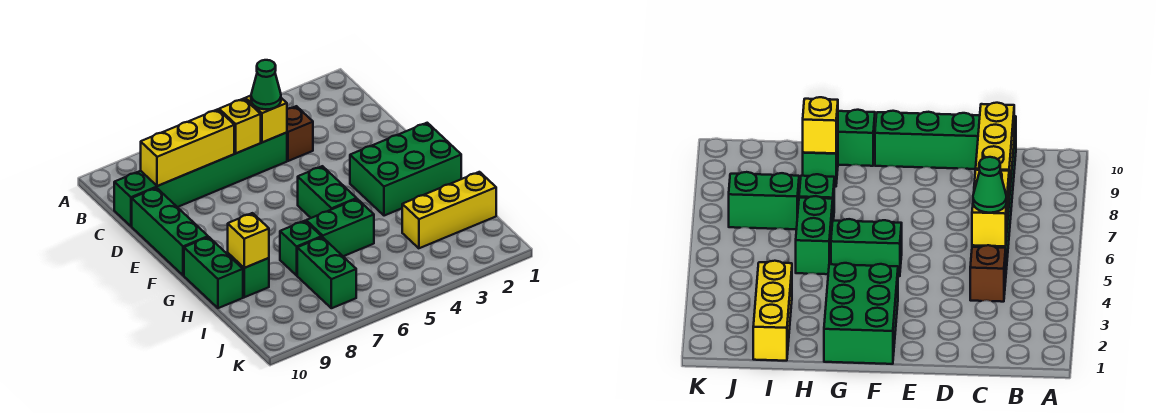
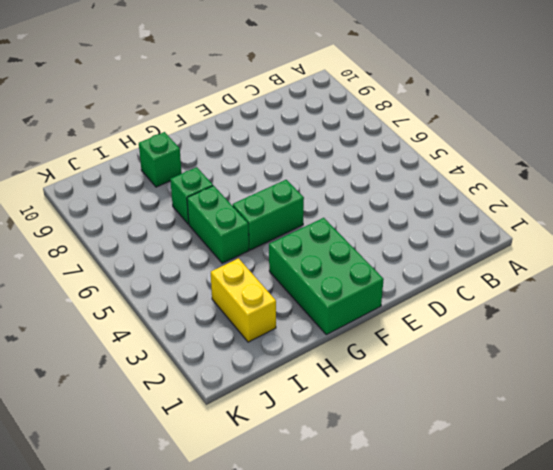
yellow 1x2 brick [211,258,276,342] -> yellow 1x3 brick [402,172,496,248]
none -> brown 1x1 brick [287,106,313,161]
none -> green 1x6 brick [114,133,287,226]
none -> green 1x3 brick [132,188,208,275]

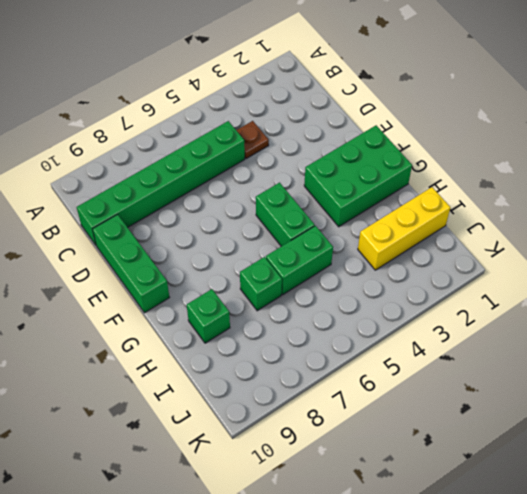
brown 1x1 plate [236,121,269,159] -> brown 1x1 brick [287,106,313,161]
none -> green 1x2 brick [184,237,243,308]
none -> green 1x2 brick [297,237,356,308]
none -> yellow 1x1 brick [245,96,287,142]

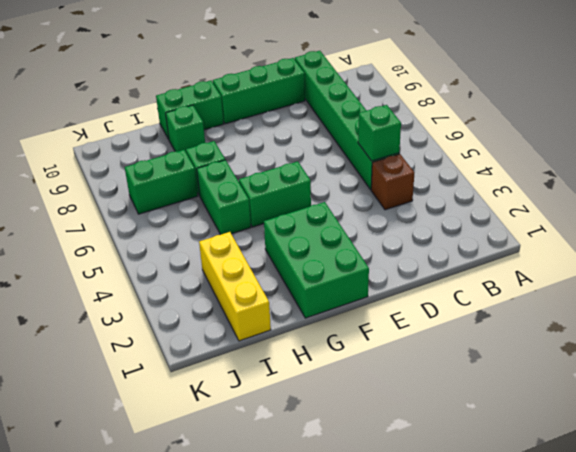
green 1x1 brick [358,105,401,161] -> yellow 1x1 brick [245,96,287,142]
none -> yellow 1x1 brick [219,99,261,153]
none -> yellow 1x3 brick [141,109,234,186]
none -> yellow 1x1 brick [228,213,269,268]

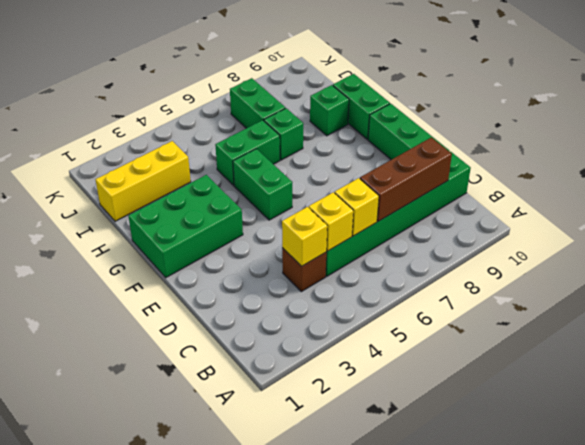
yellow 1x1 brick [282,207,327,266] -> yellow 1x1 brick moved to [228,213,269,268]
brown 1x3 brick [360,137,452,221] -> yellow 1x3 brick [141,109,234,186]
none -> green 1x1 cone [251,60,281,109]

